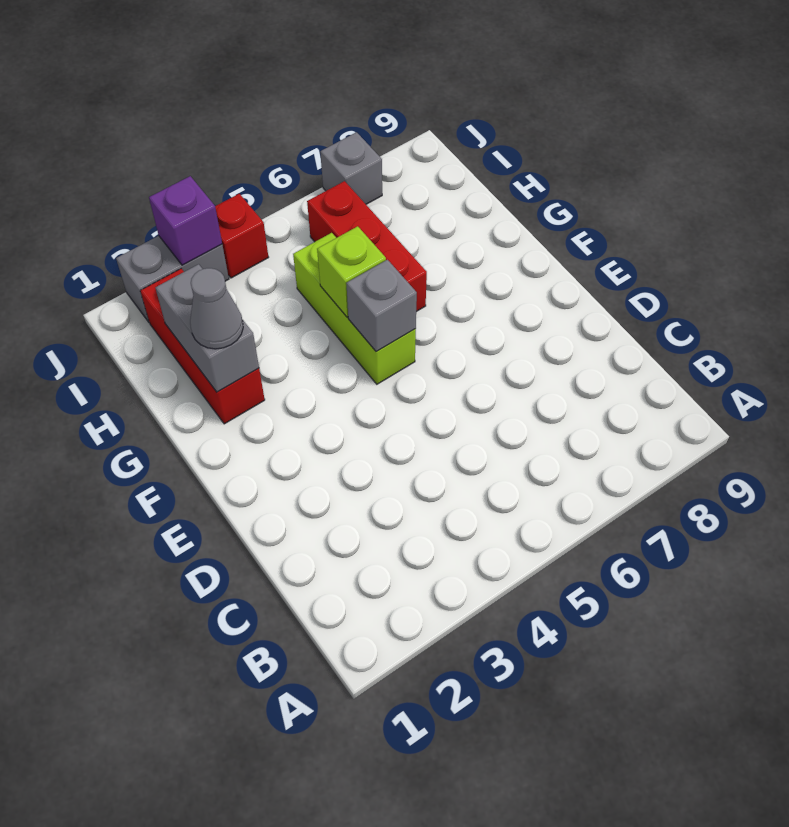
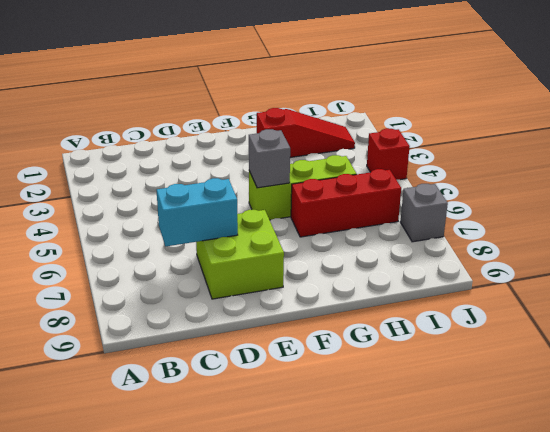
cyan 1x2 brick [157,178,238,246] -> none
lime 2x2 brick [196,210,284,299] -> none
red 1x3 slope [257,108,355,157] -> red 1x3 brick [140,269,265,424]
none -> grey 1x2 brick [116,236,229,323]
none -> grey 1x2 brick [155,264,259,392]

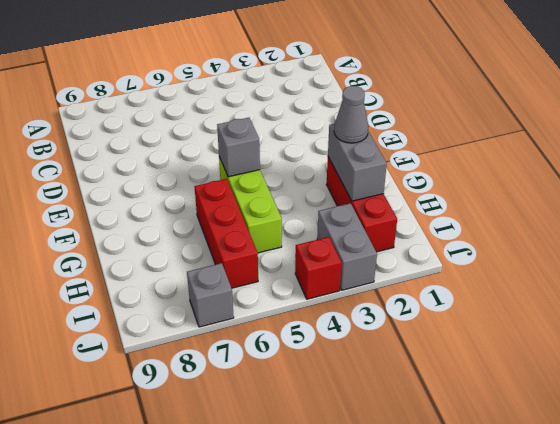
grey 1x2 brick [317,203,377,290] -> grey 1x2 brick turned to [116,236,229,323]
none -> lime 1x1 brick [317,226,386,317]
none -> purple 1x1 brick [149,176,222,265]

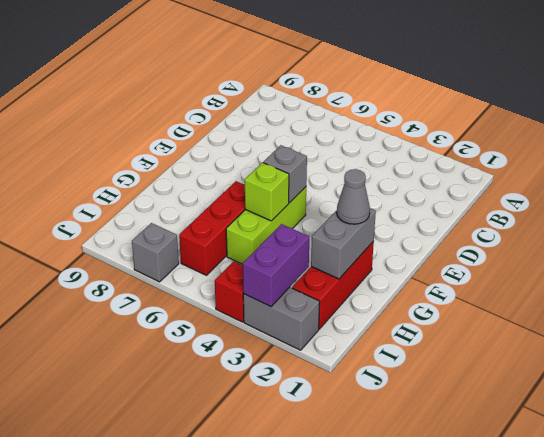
purple 1x2 brick [243,224,309,307] -> purple 1x1 brick [149,176,222,265]

